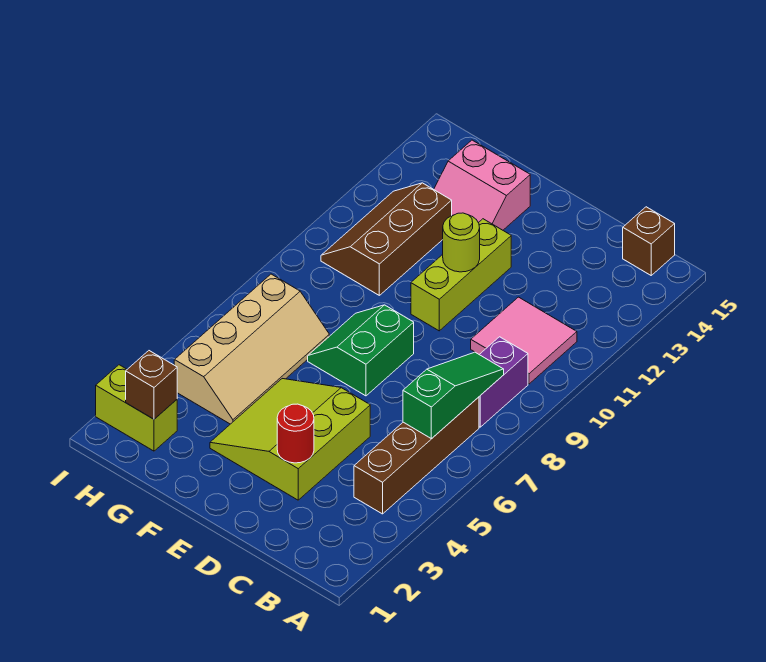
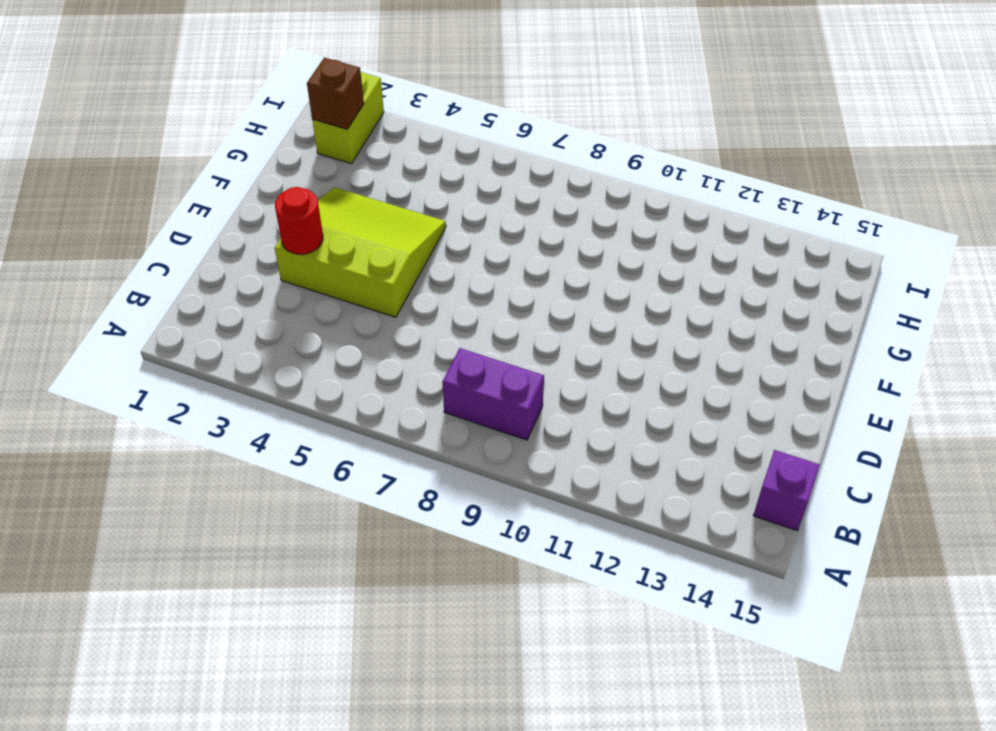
purple 1x1 brick [753,450,820,531] -> brown 1x1 brick [623,207,675,275]
none -> brown 1x4 brick [354,397,479,514]
none -> pink 2x2 tile [471,297,577,384]
none -> green 2x2 slope [308,305,414,396]

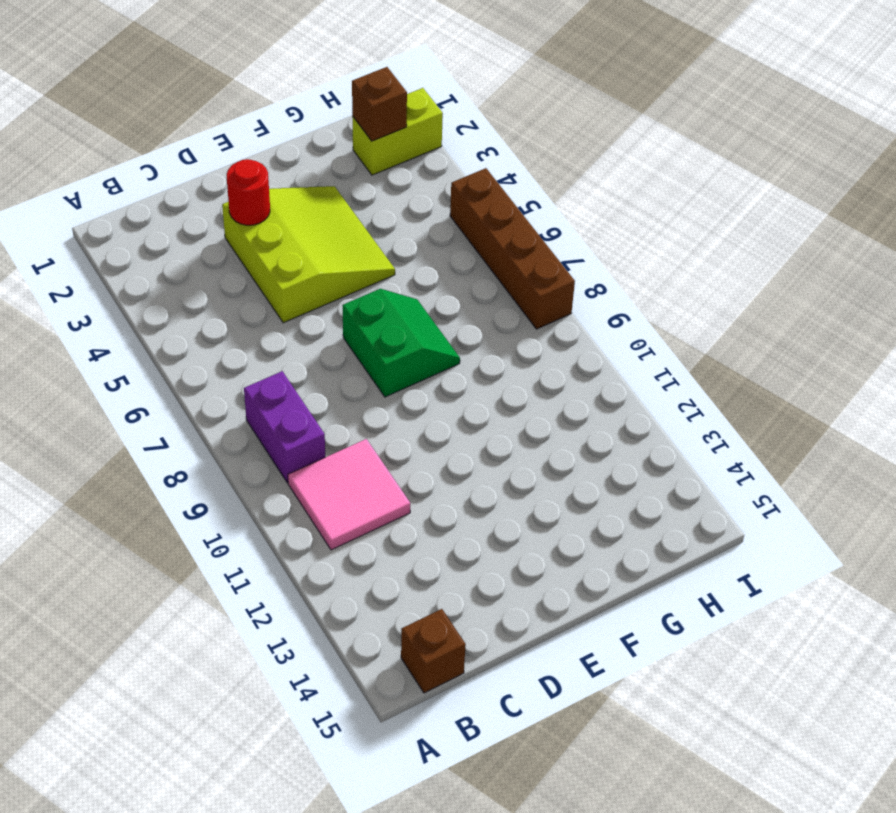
brown 1x4 brick [450,168,575,329] -> brown 1x4 brick moved to [354,397,479,514]
none -> lime 1x3 brick [411,219,511,331]
none -> pink 2x2 slope [434,140,530,230]
none -> tan 2x4 slope [174,274,329,424]

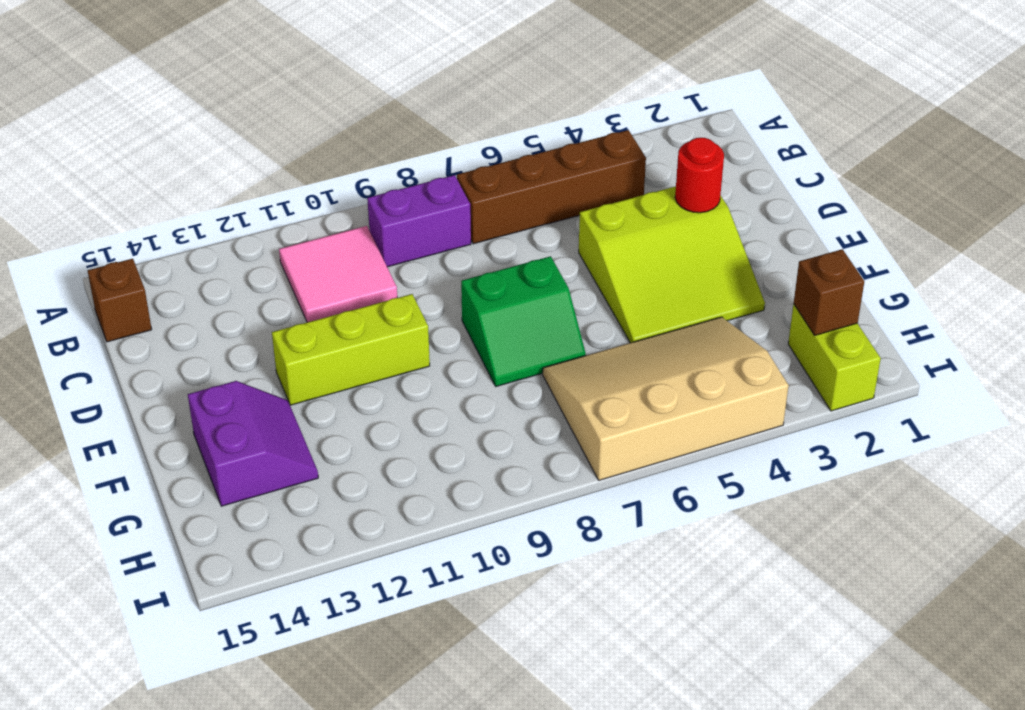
purple 2x2 slope [188,381,318,506] -> pink 2x2 slope [434,140,530,230]
tan 3x4 slope [543,317,789,480] -> tan 2x4 slope [174,274,329,424]
none -> brown 2x3 slope [321,183,452,295]
none -> green 1x3 slope [403,352,504,439]
none -> lime 1x1 round brick [443,213,480,272]

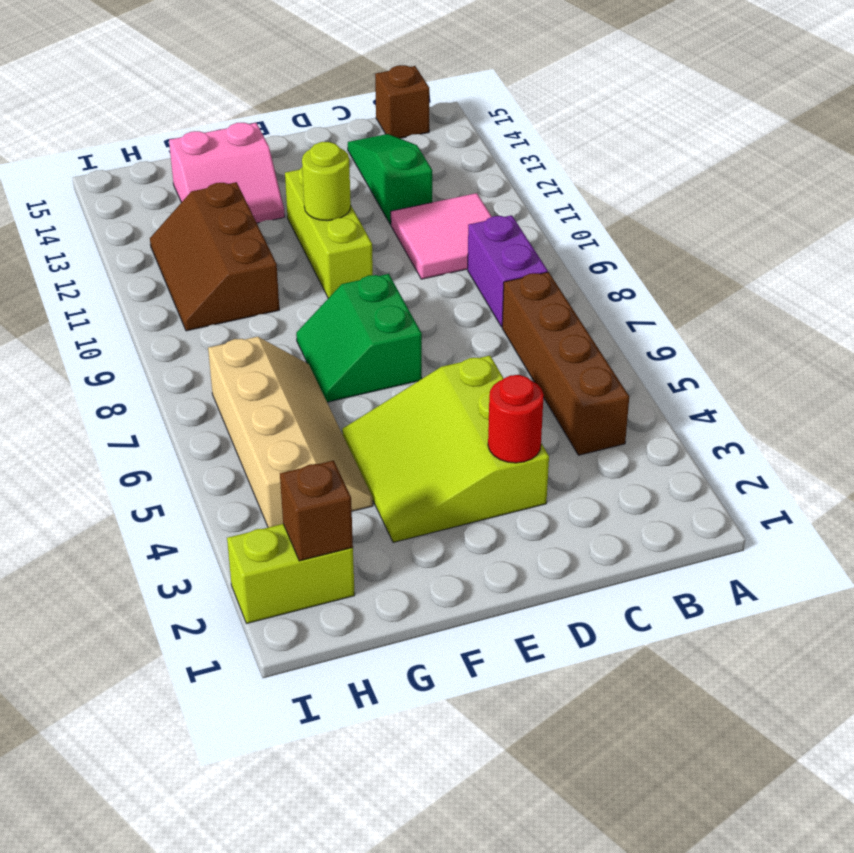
green 1x3 slope [348,134,432,225] -> green 1x3 slope moved to [403,352,504,439]

